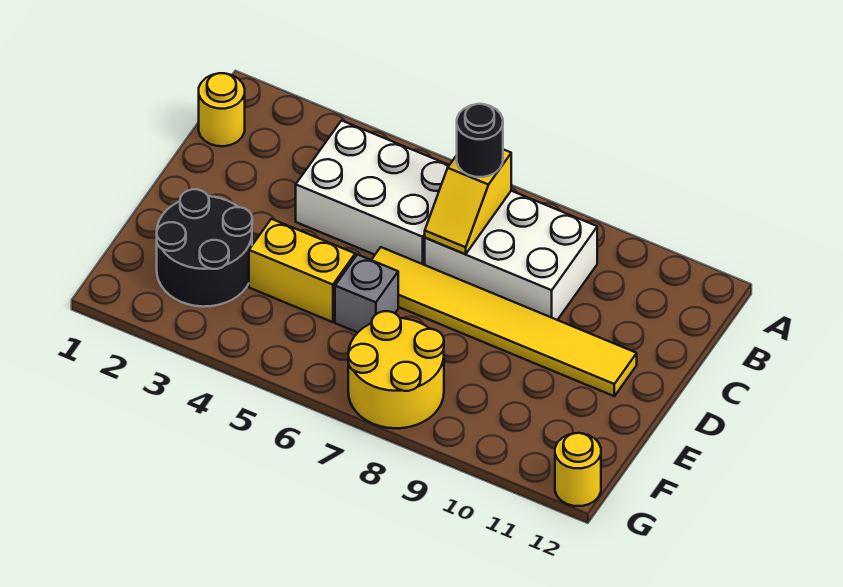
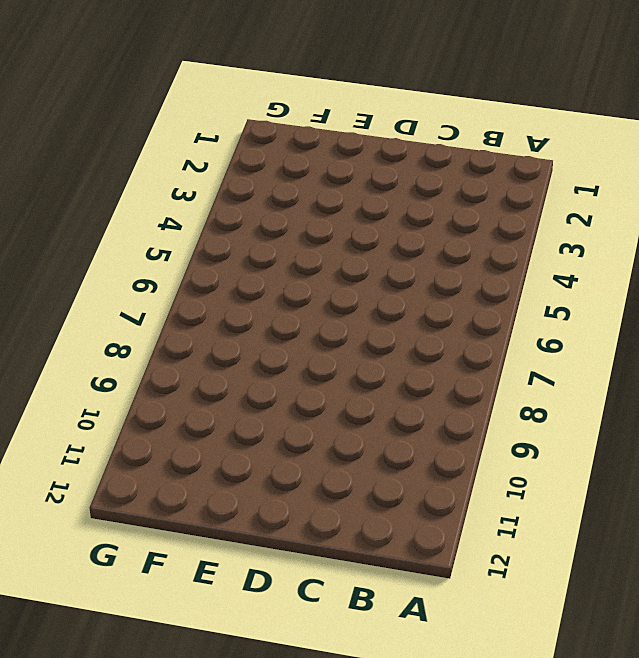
none -> yellow 1x1 round brick [199,73,245,146]
none -> white 2x3 brick [296,121,449,265]

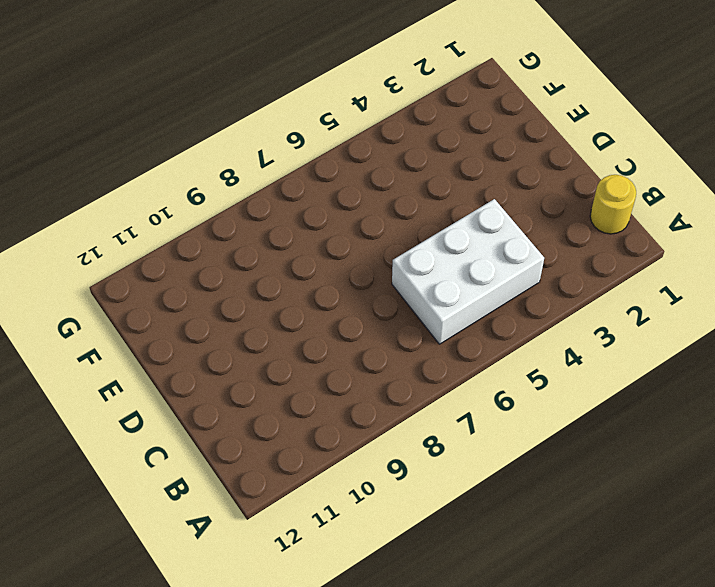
none -> white 2x3 brick [425,191,597,320]
none -> yellow 1x6 tile [372,247,637,396]

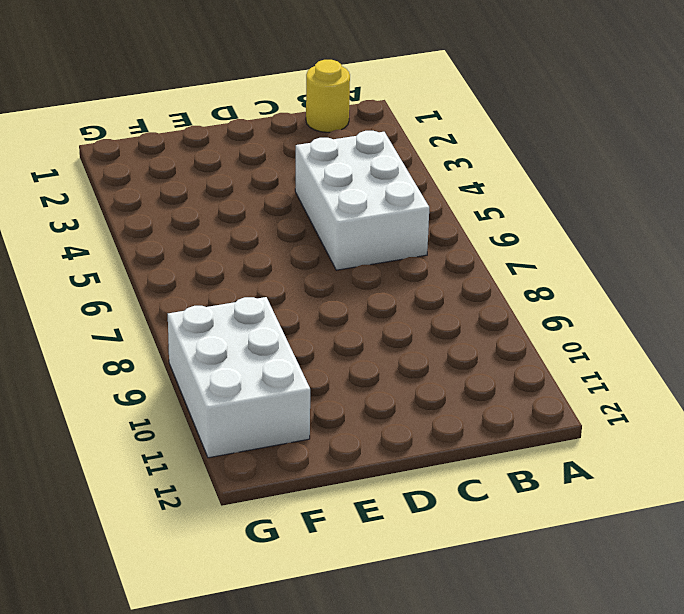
white 2x3 brick [168,297,310,458] -> white 2x3 brick moved to [425,191,597,320]
none -> yellow 1x6 tile [372,247,637,396]
none -> black 2x2 round brick [157,189,252,307]

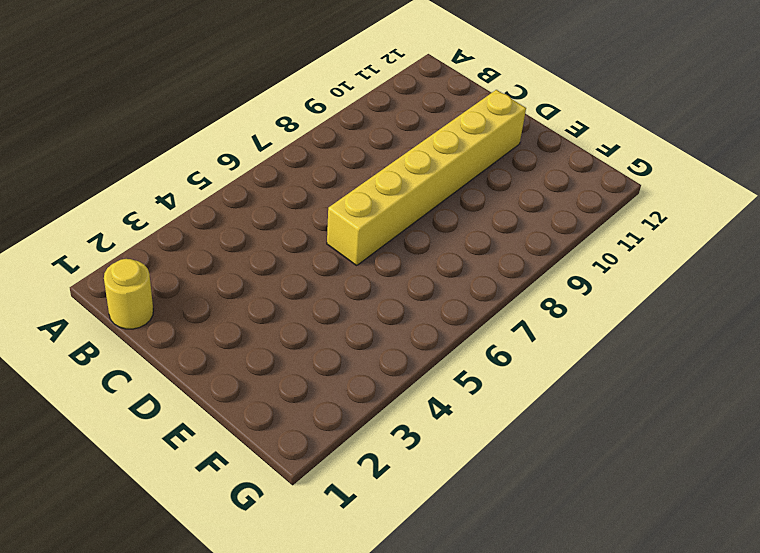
yellow 1x6 brick [327,90,526,265] -> yellow 1x6 tile [372,247,637,396]
none -> white 2x3 brick [296,121,449,265]
none -> white 2x3 brick [425,191,597,320]

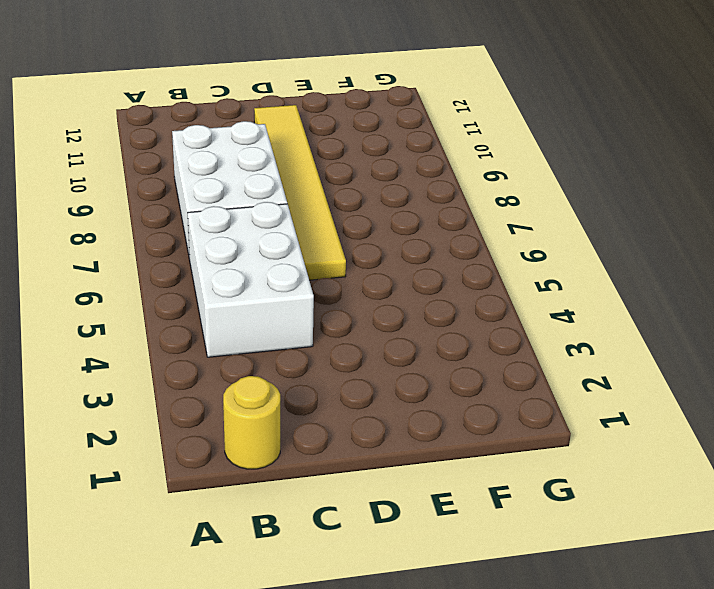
none -> black 2x2 round brick [157,189,252,307]
none -> yellow 1x2 brick [249,219,355,322]

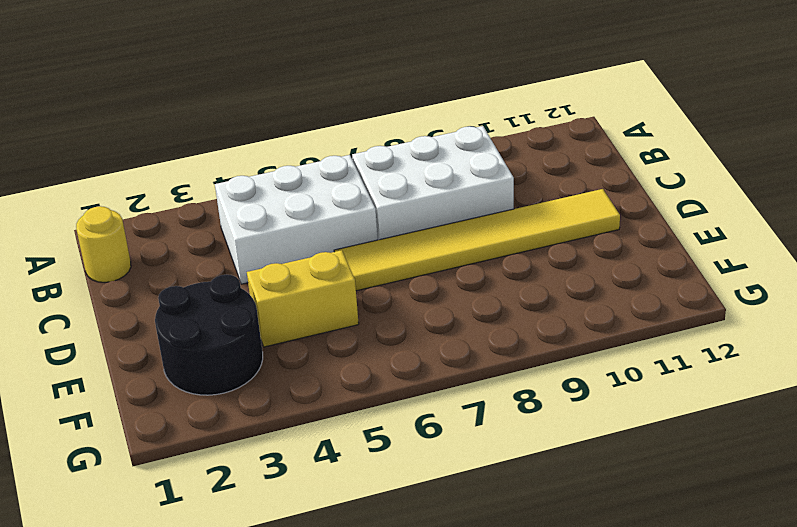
none -> grey 1x1 brick [335,255,398,333]
none -> yellow 2x2 round brick [348,311,444,428]

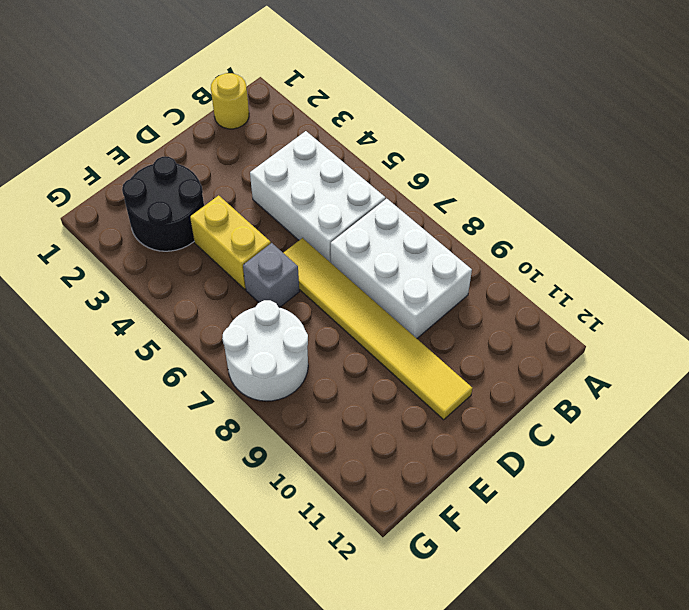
white 2x2 round brick [222,300,308,401] -> yellow 2x2 round brick [348,311,444,428]
none -> yellow 1x1 round brick [555,433,601,506]
none -> yellow 1x2 slope [425,149,511,254]

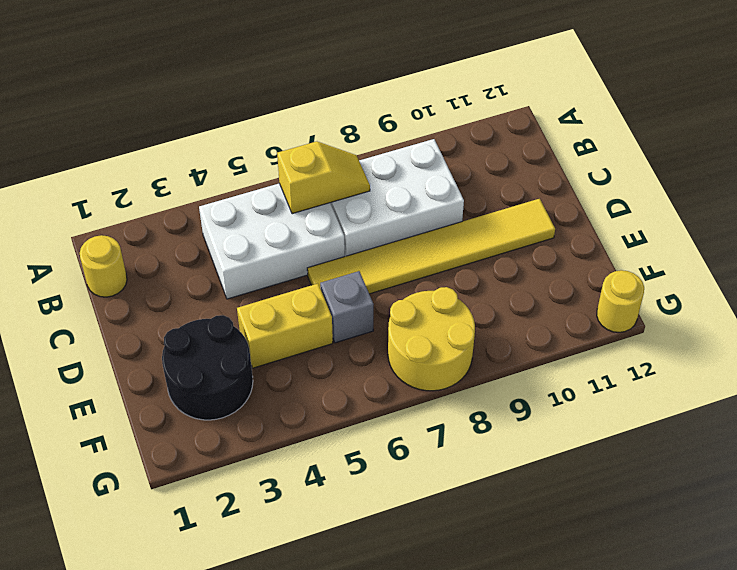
yellow 1x2 slope [277,141,370,214] -> yellow 1x2 slope turned to [425,149,511,254]
none -> black 1x1 round brick [457,104,503,177]

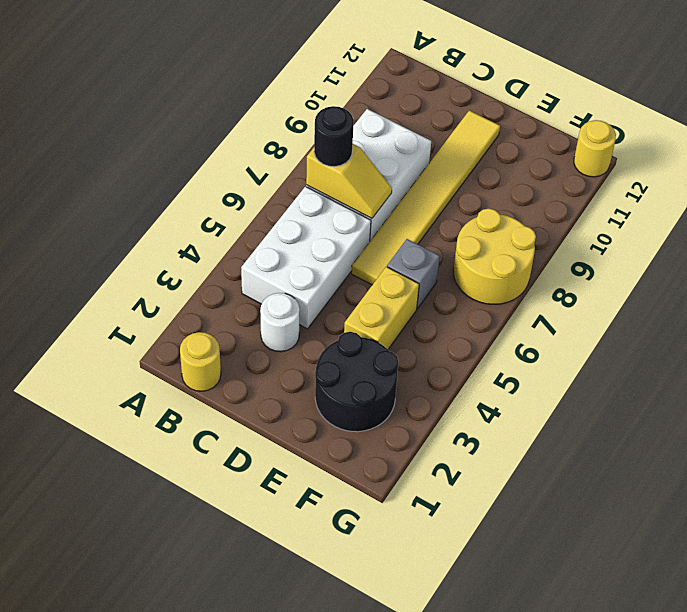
white 1x1 round brick [260,293,300,352] -> none

